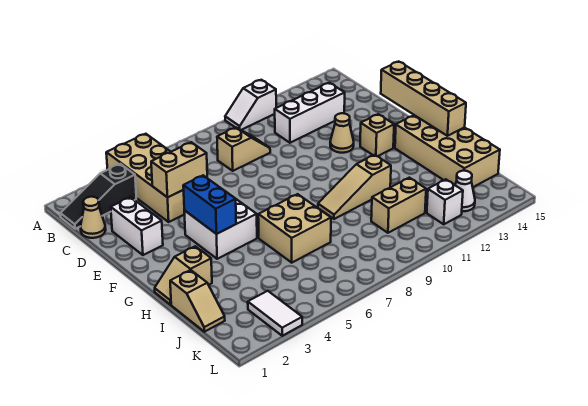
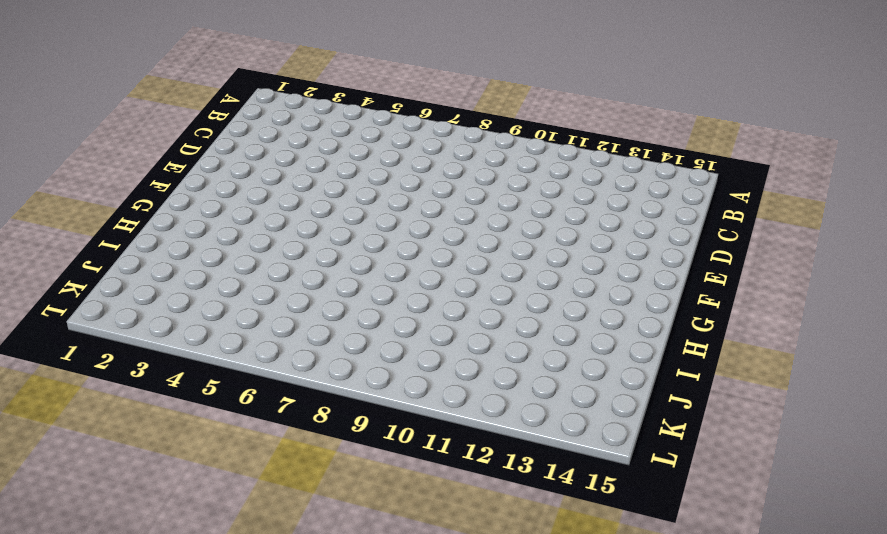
none -> tan 2x4 brick [106,134,185,222]
none -> white 1x2 slope [225,80,276,130]
none -> black 1x3 slope [60,164,136,229]

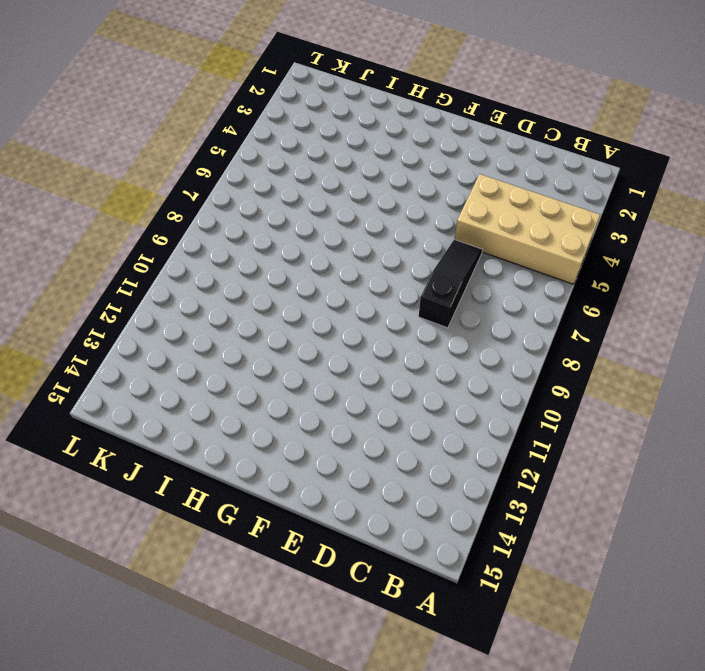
black 1x3 slope [419,239,482,328] -> black 1x3 slope moved to [60,164,136,229]
none -> white 1x2 slope [225,80,276,130]
none -> tan 1x1 cone [80,197,106,238]
none -> tan 1x2 slope [217,128,270,171]

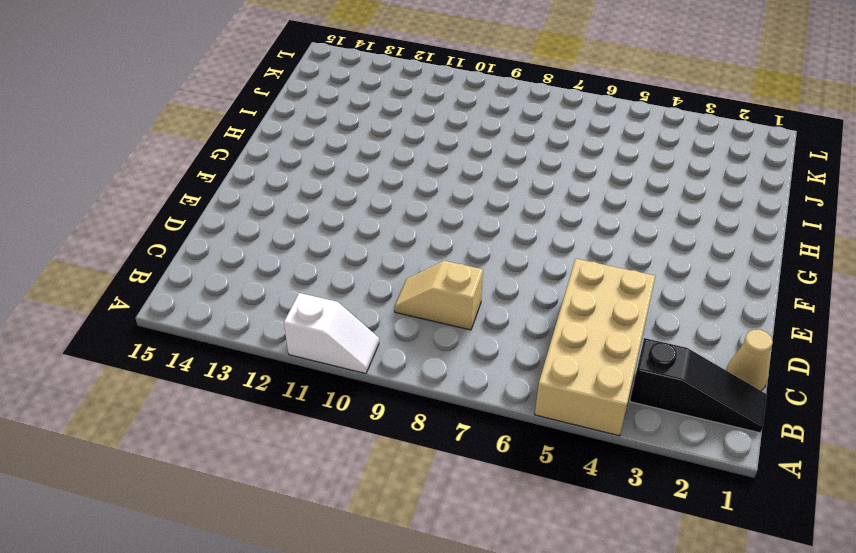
none -> white 1x3 brick [275,83,345,143]
none -> white 1x2 brick [111,197,163,255]
none -> tan 1x1 cone [330,113,354,153]

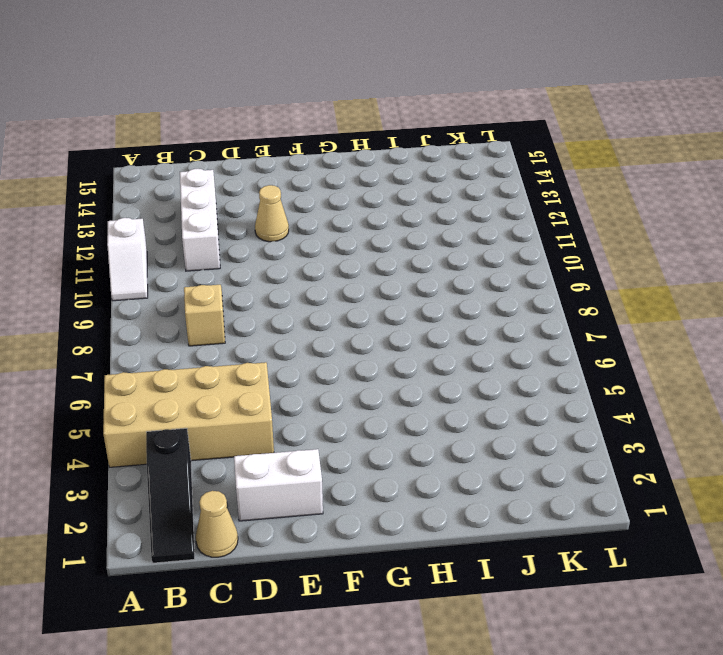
none -> white 2x2 brick [184,199,257,259]
none -> tan 1x1 brick [360,114,394,156]
none -> tan 2x4 brick [395,115,500,187]

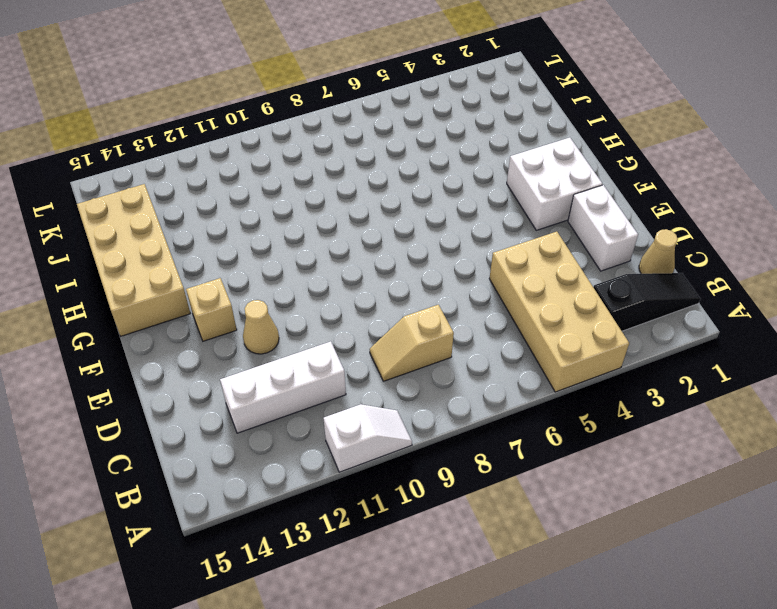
white 2x2 brick [507,138,602,230] -> white 2x2 brick moved to [184,199,257,259]
none -> tan 1x2 slope [155,246,212,305]
none -> tan 2x2 brick [258,194,331,263]
none -> tan 1x3 slope [318,155,391,219]

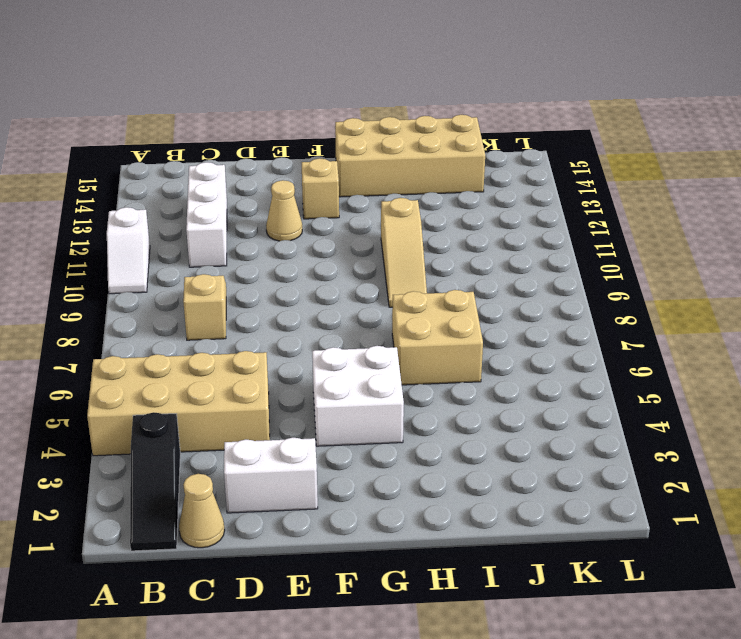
none -> tan 1x2 slope [155,246,212,305]
none -> tan 1x2 slope [170,270,225,332]
none -> tan 1x2 brick [371,178,426,233]

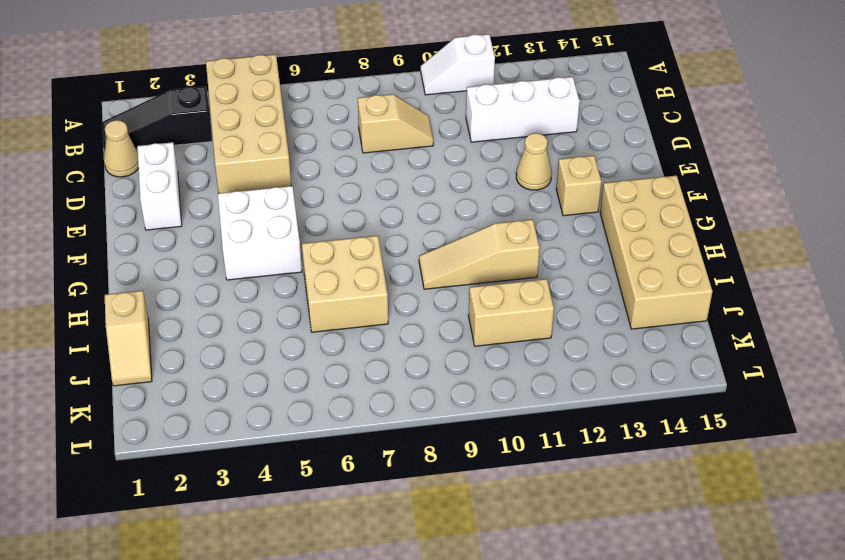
none -> tan 1x2 slope [155,246,212,305]
none -> white 1x2 tile [248,291,302,336]
none -> white 1x1 brick [427,179,463,224]

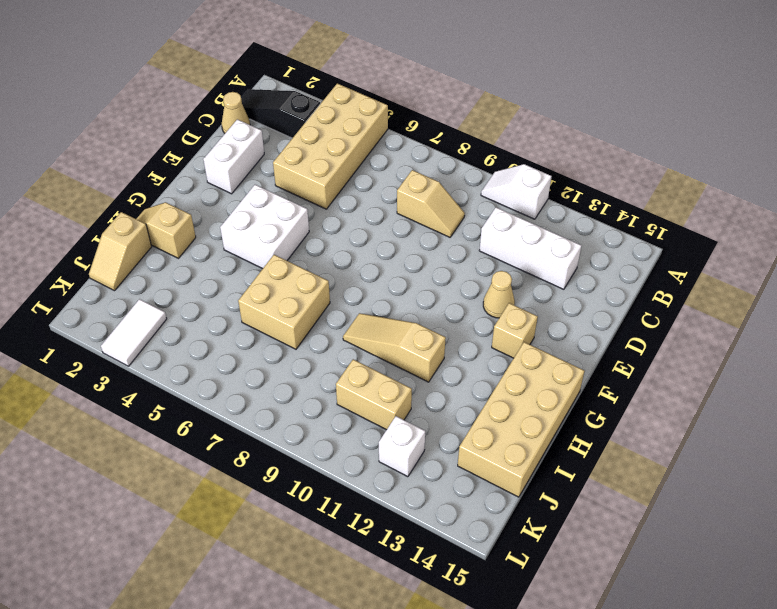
none -> white 1x1 cone [455,171,475,211]
none -> tan 1x2 brick [151,142,207,197]
none -> tan 1x4 brick [381,61,466,136]

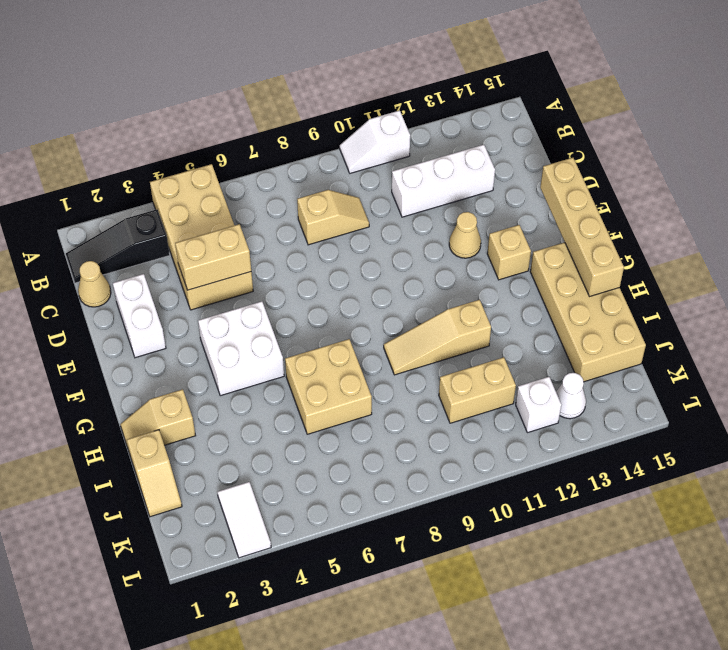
none -> blue 1x2 brick [183,175,236,234]

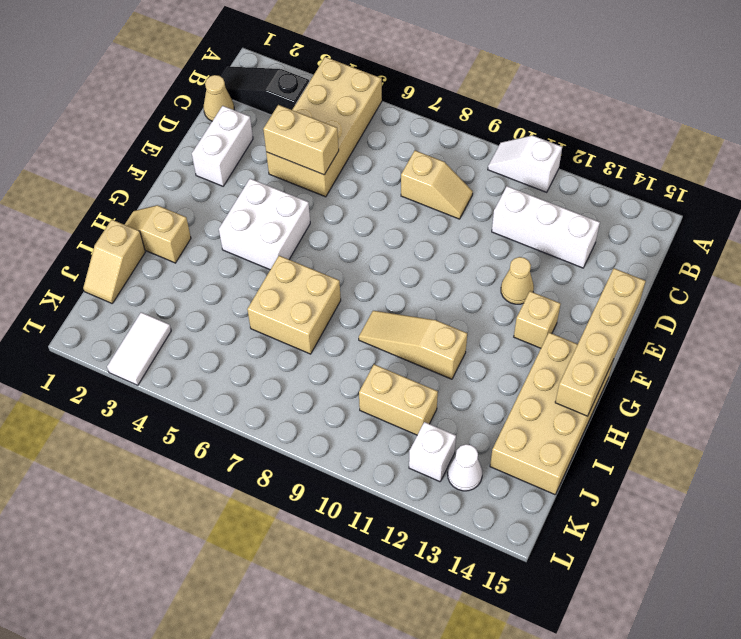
none -> blue 1x2 brick [183,175,236,234]

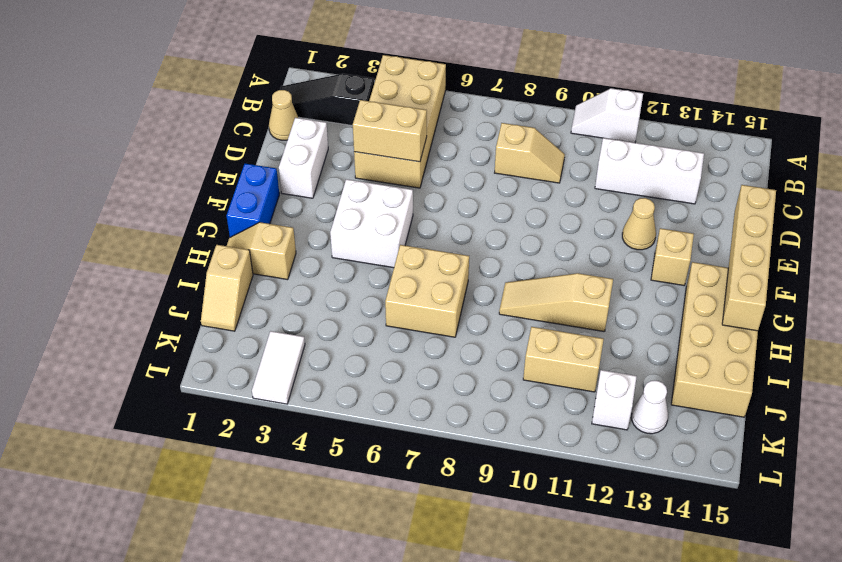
blue 1x2 brick [227,164,279,237] -> blue 1x2 brick moved to [183,175,236,234]

